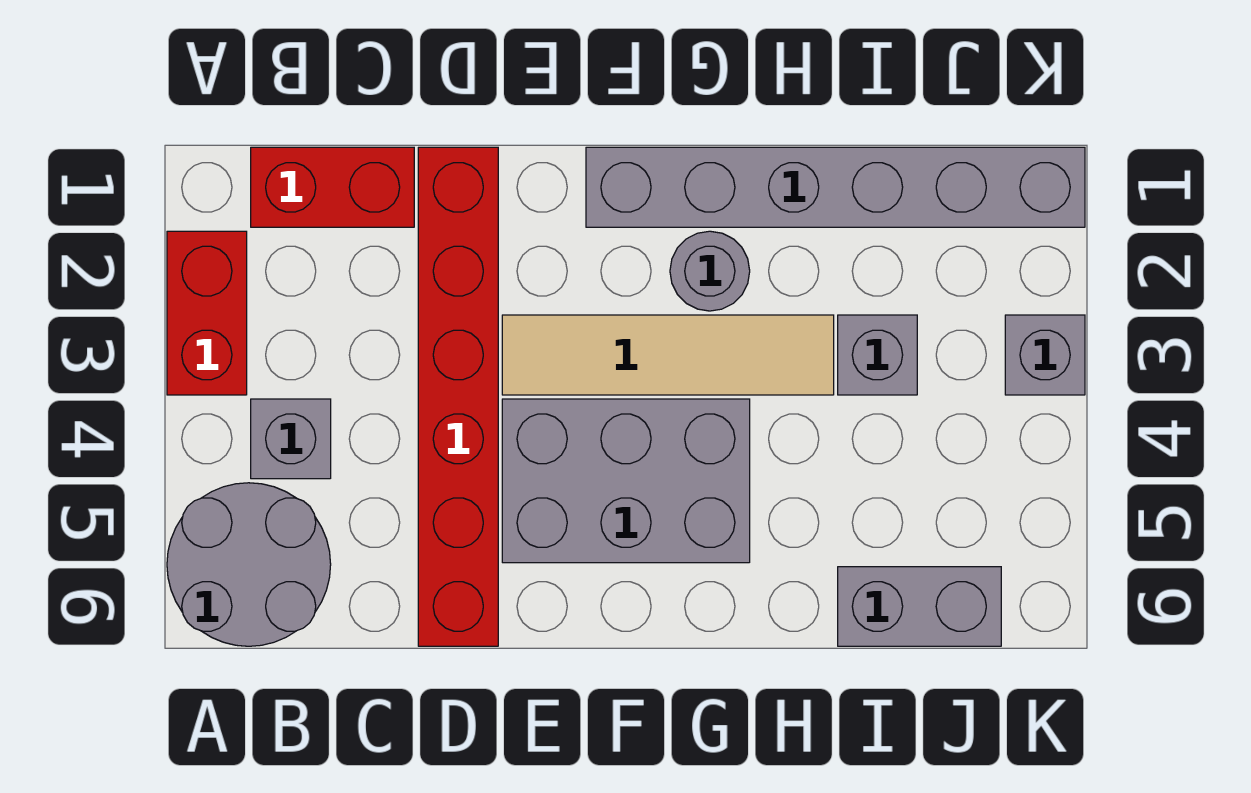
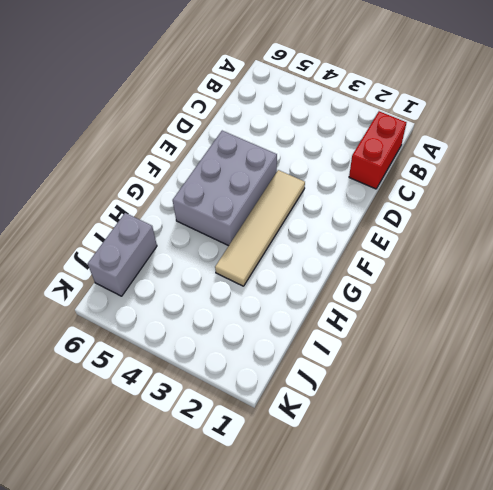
none -> red 1x2 brick [167,231,247,395]
none -> grey 2x2 round brick [167,483,331,646]
none -> grey 1x1 brick [251,399,331,479]

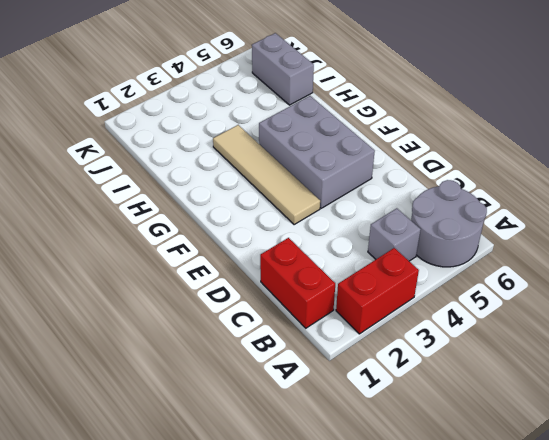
none -> red 1x6 brick [418,147,498,646]
none -> grey 1x6 brick [586,147,1085,227]
none -> grey 1x1 round brick [670,231,750,311]

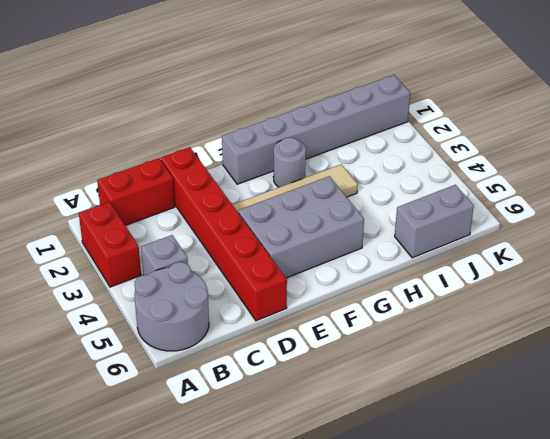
none -> grey 1x1 brick [838,315,917,395]
none -> grey 1x1 brick [1005,315,1085,395]

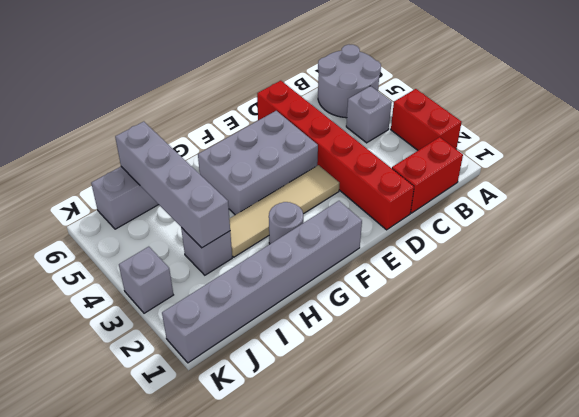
grey 1x4 brick [115,122,230,248] -> none

